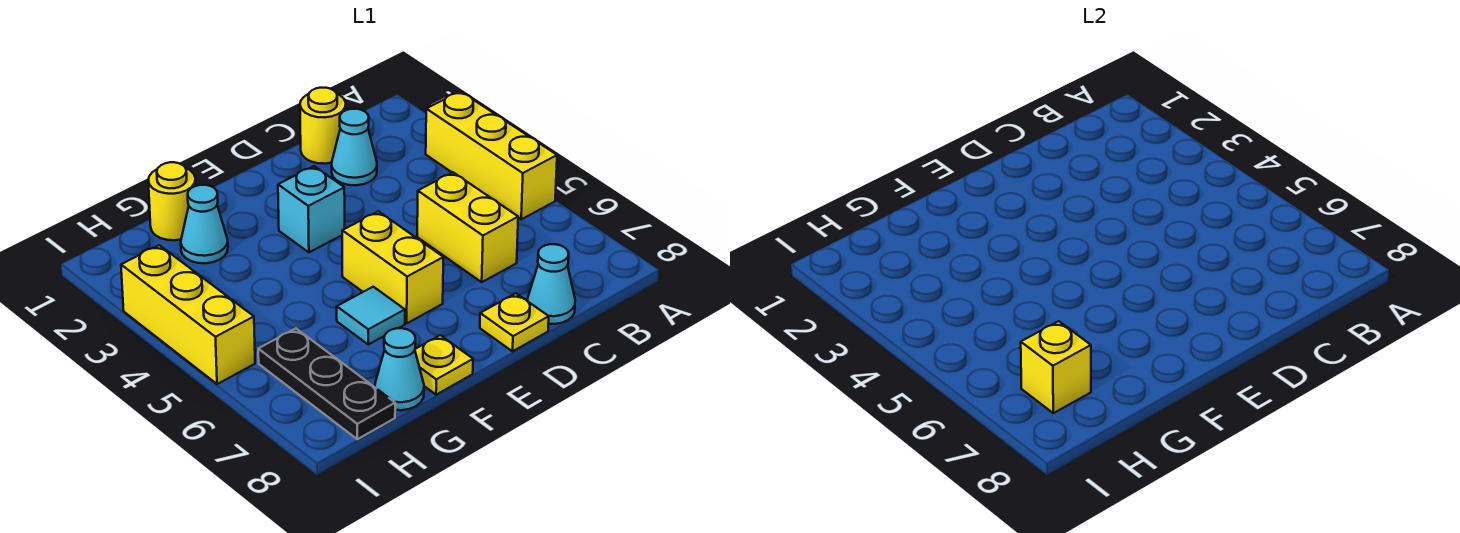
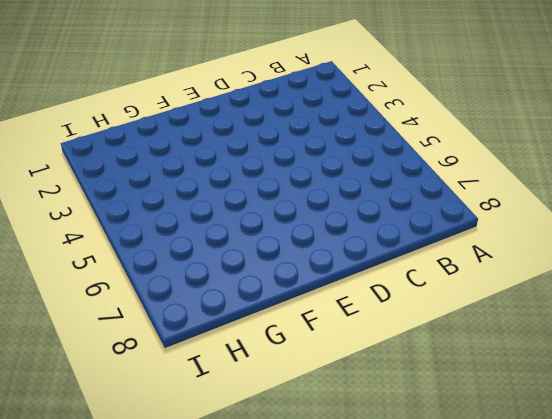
none -> yellow 1x3 brick [426,91,557,219]
none -> yellow 1x1 round brick [300,88,346,164]
none -> cyan 1x1 cone [331,109,377,185]

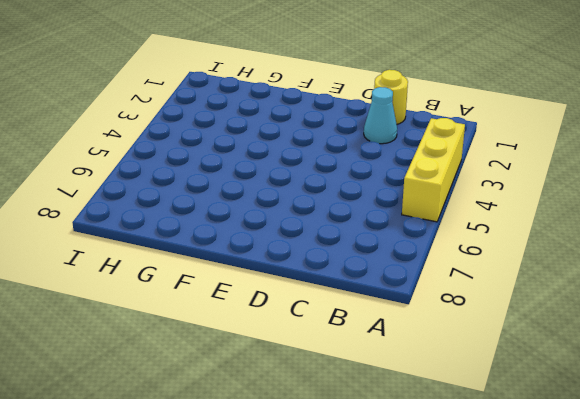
none -> yellow 1x2 brick [417,172,518,282]
none -> cyan 1x1 cone [528,244,575,324]
none -> yellow 1x1 plate [480,293,549,351]

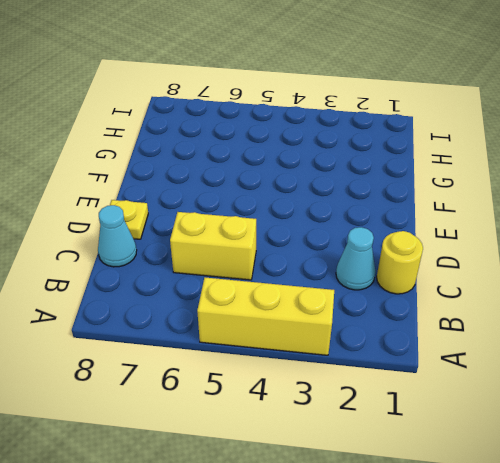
none -> cyan 1x1 brick [278,166,345,252]
none -> yellow 1x2 brick [342,211,443,323]
none -> cyan 1x1 tile [337,287,405,344]

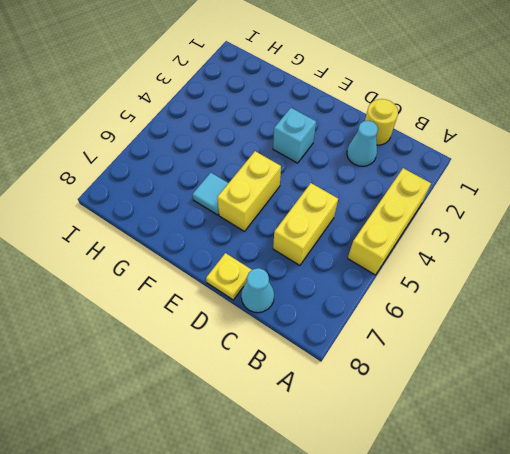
none -> yellow 1x1 plate [415,335,473,395]
none -> yellow 1x1 round brick [148,162,196,240]
none -> cyan 1x1 cone [181,185,228,263]

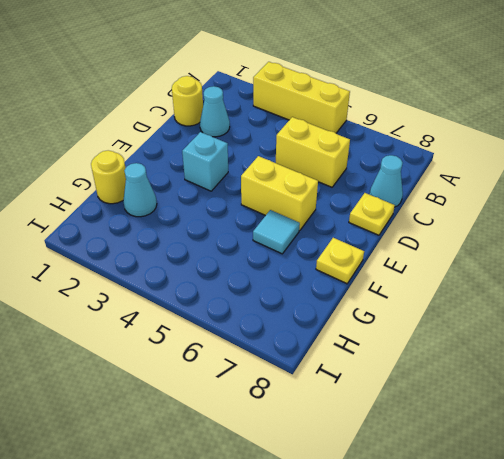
none -> cyan 1x1 cone [375,328,424,410]
none -> black 1x3 plate [258,328,395,439]
none -> yellow 1x3 brick [121,245,255,384]

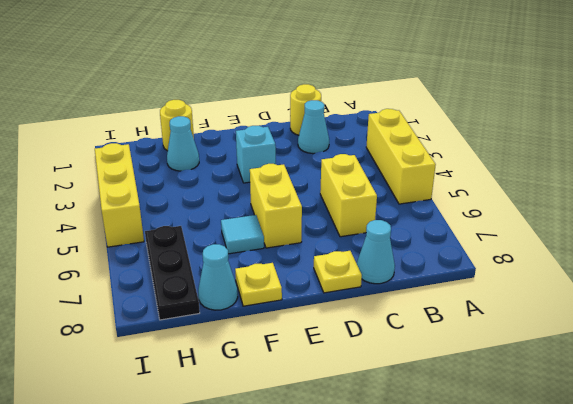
none -> yellow 1x1 brick [1021,321,1091,413]

